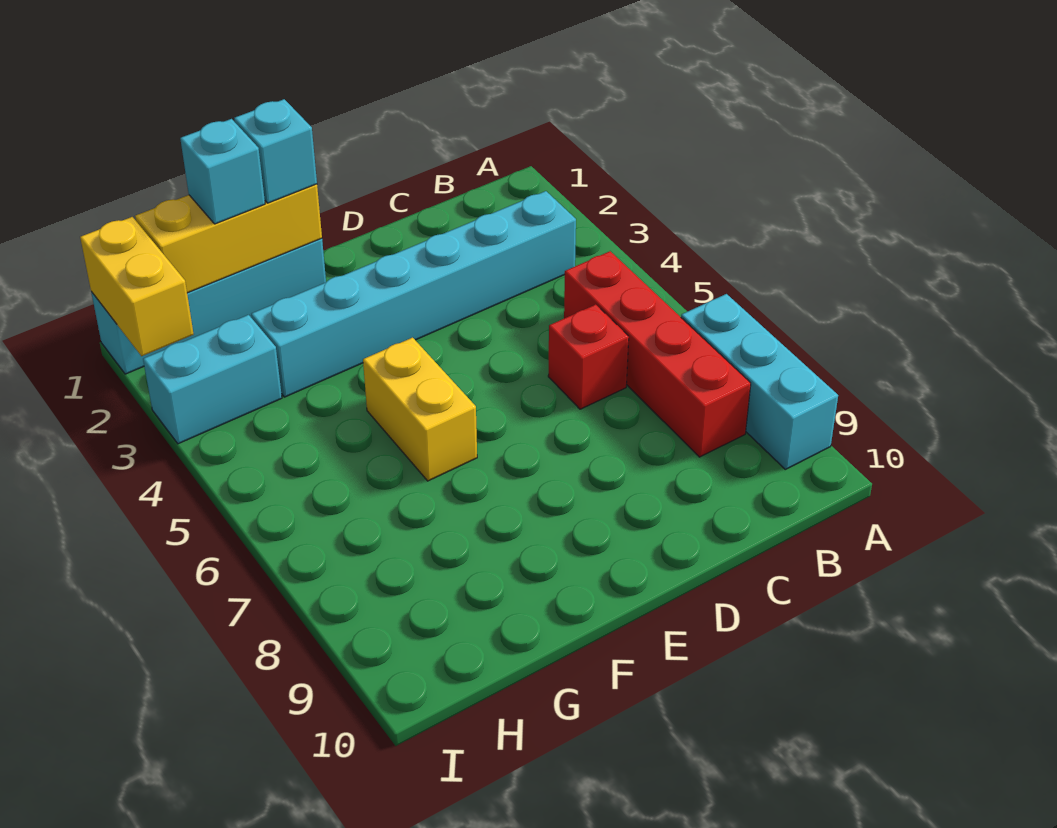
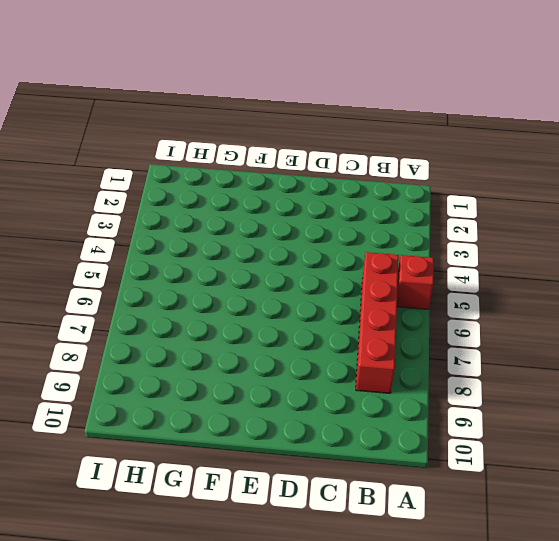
red 1x1 brick [397,255,434,309] -> red 1x1 brick moved to [548,304,629,409]
none -> cyan 1x3 brick [681,294,838,469]
none -> cyan 1x6 brick [251,191,576,397]

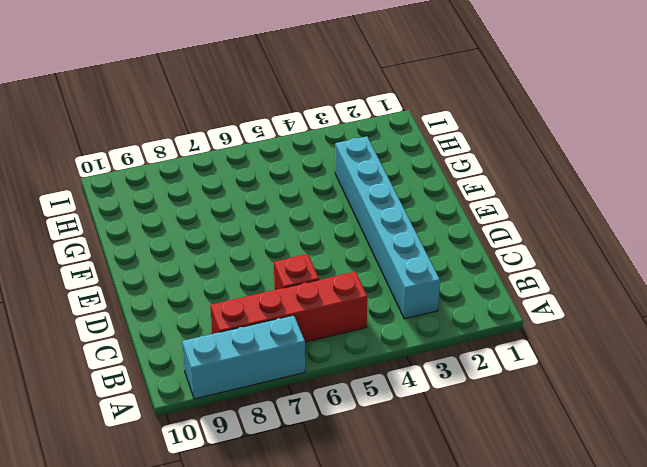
none -> cyan 1x4 brick [91,238,326,374]
none -> yellow 1x2 brick [363,338,477,481]

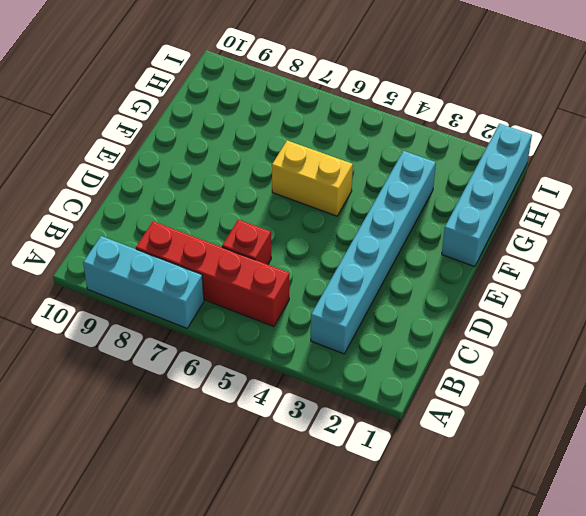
none -> cyan 1x2 brick [143,315,282,444]
none -> yellow 1x3 brick [135,184,322,293]

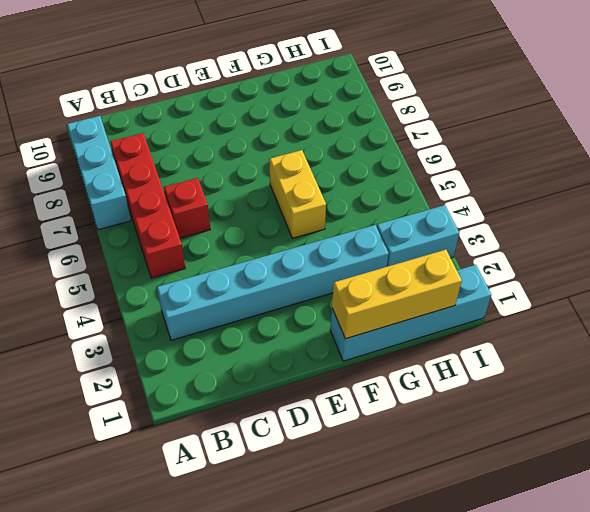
none -> yellow 1x2 brick [80,217,194,356]
none -> cyan 1x1 brick [234,99,317,203]

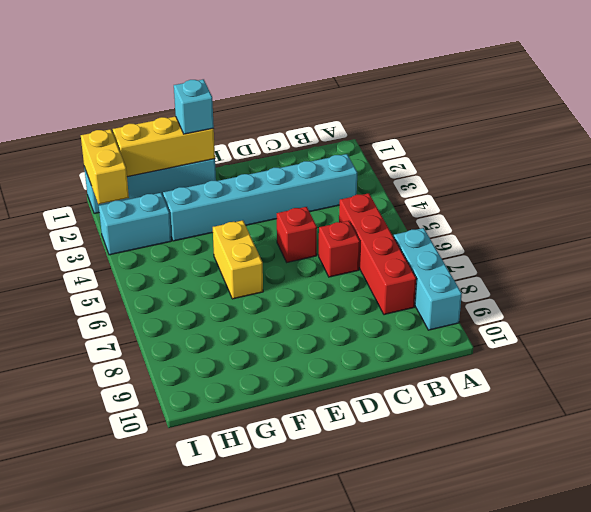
red 1x1 brick [277,207,317,262] -> none
none -> cyan 1x1 brick [180,119,265,224]

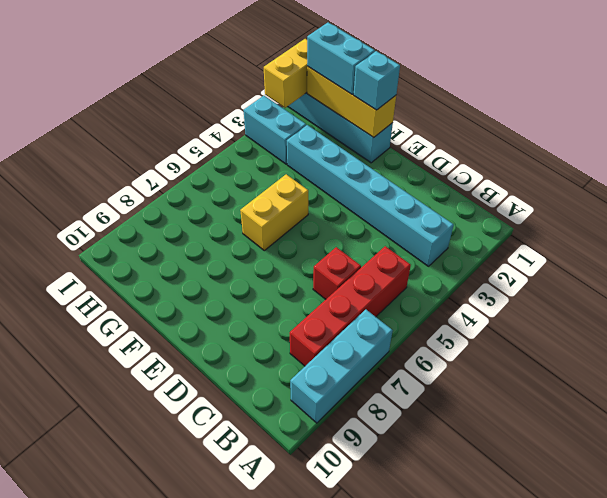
cyan 1x2 brick [307,22,375,94] -> cyan 1x1 brick [180,119,265,224]

